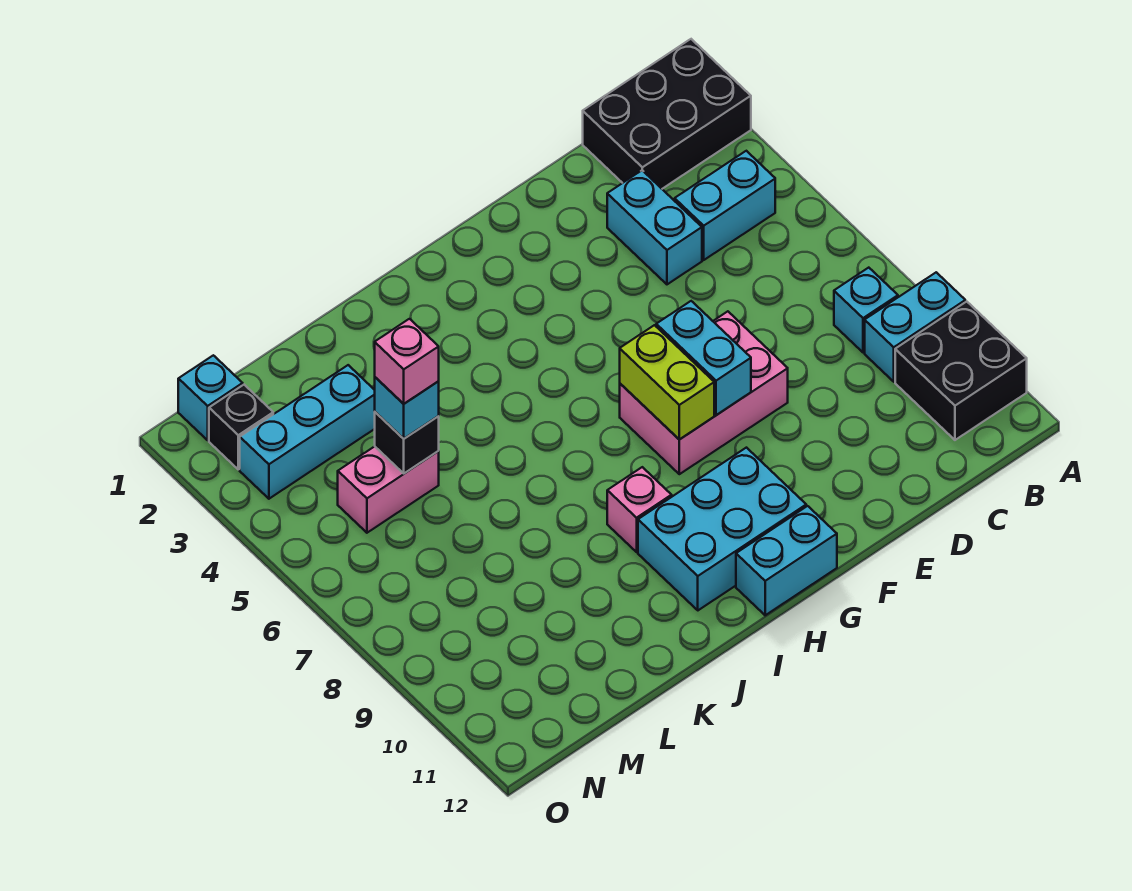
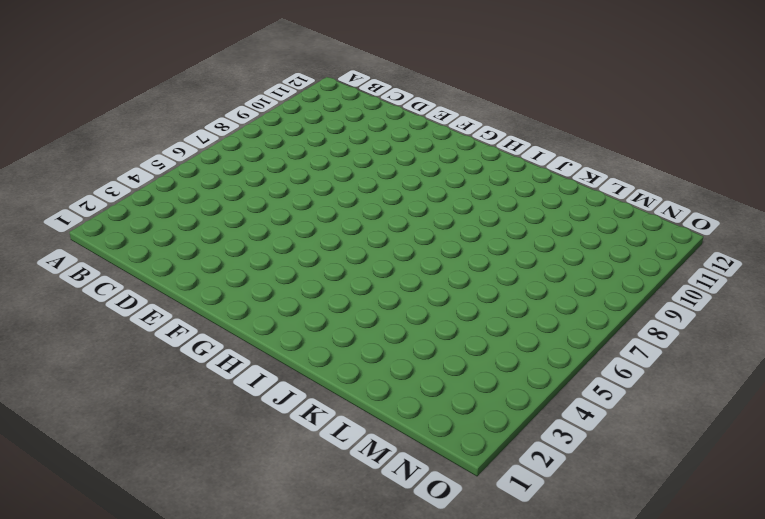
none -> black 2x3 brick [583,39,751,189]
none -> cyan 1x2 brick [865,272,965,382]
none -> black 2x2 brick [895,302,1027,440]

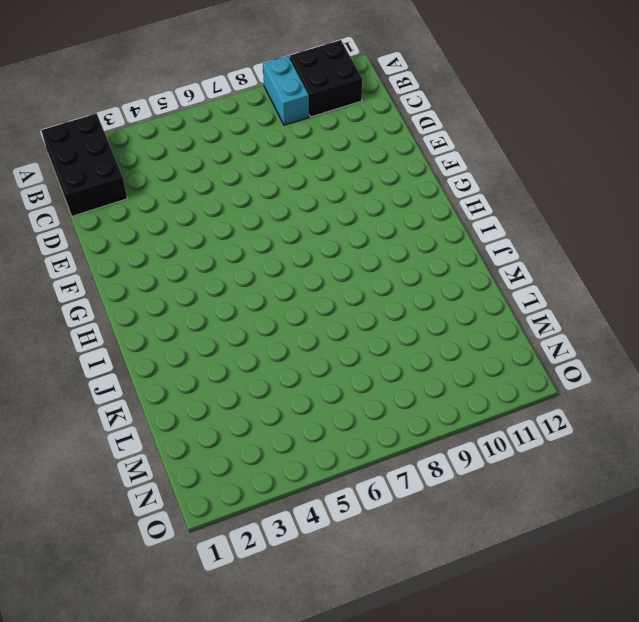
none -> cyan 1x2 brick [675,151,775,260]
none -> cyan 1x1 brick [834,268,898,353]
none -> cyan 1x2 brick [607,170,702,284]

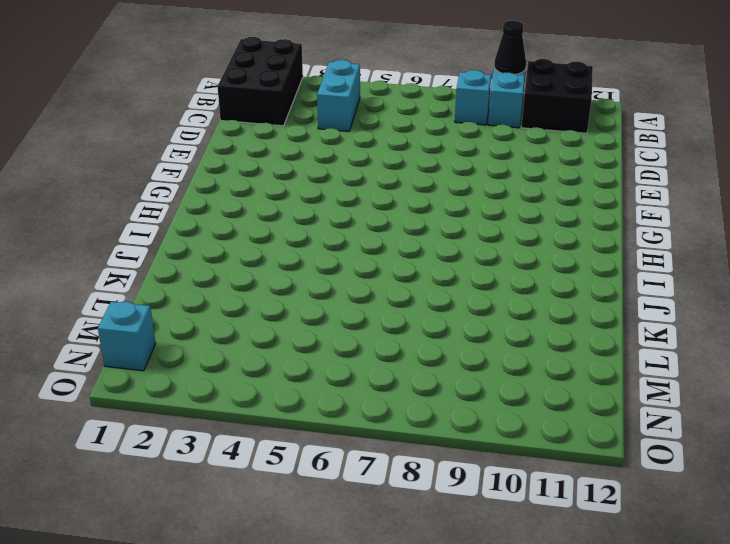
black 1x1 cone [494,21,526,74] -> none
none -> cyan 1x2 brick [607,170,702,284]
none -> pink 2x3 brick [620,311,788,474]
none -> cyan 2x3 brick [638,448,806,610]

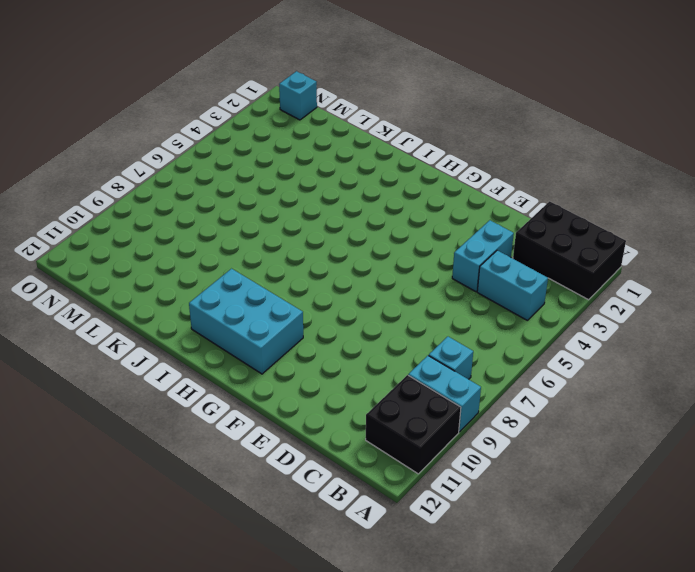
none -> pink 2x3 brick [620,311,788,474]
none -> cyan 1x2 brick [736,506,837,615]
none -> pink 1x1 brick [607,467,672,552]

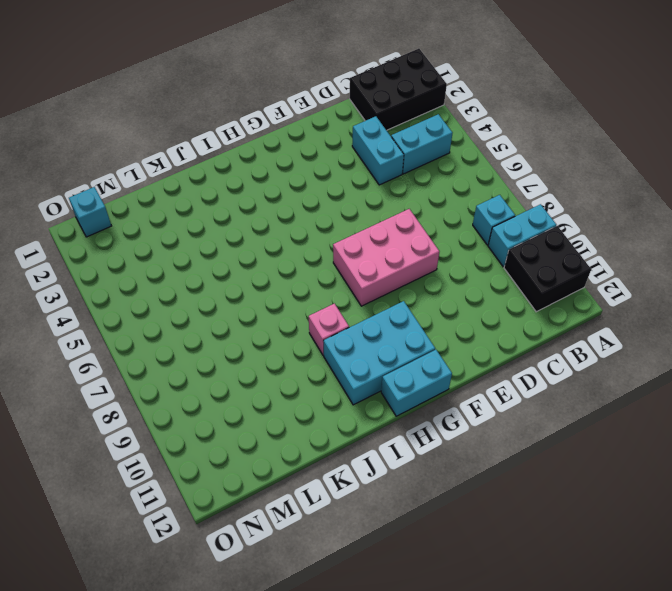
none -> cyan 1x3 brick [240,365,375,499]
none -> pink 1x2 brick [338,446,439,533]
none -> black 1x1 brick [209,385,273,469]

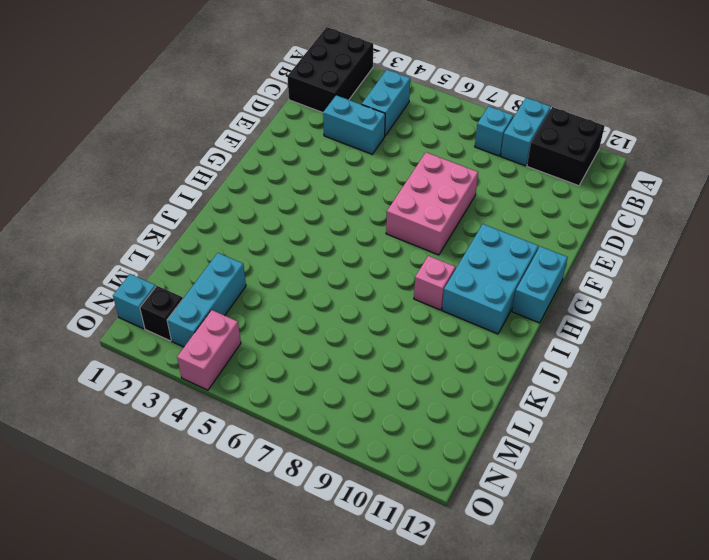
pink 1x2 brick [177,310,241,390] -> pink 1x2 brick moved to [338,446,439,533]
none -> cyan 1x2 brick [656,301,751,415]
none -> lime 1x2 brick [620,325,714,440]
none -> black 1x1 brick [375,412,439,473]

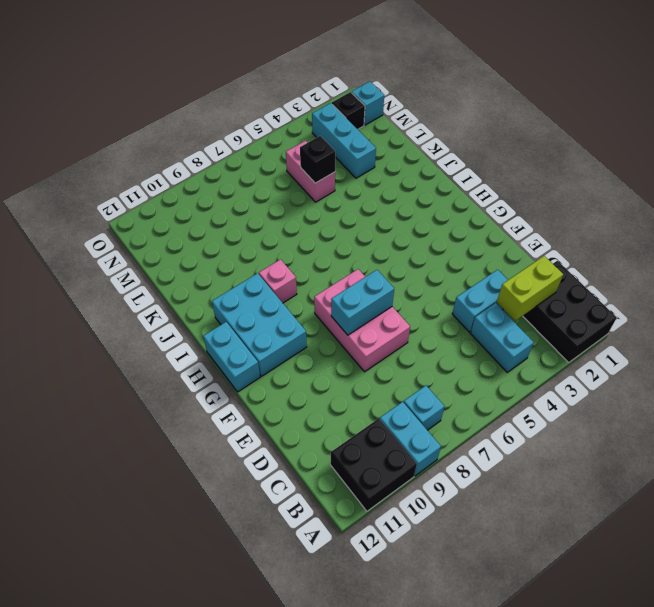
lime 1x2 brick [497,256,563,321] -> lime 1x2 brick moved to [620,325,714,440]
none -> cyan 1x1 brick [375,377,439,439]
none -> pink 1x1 brick [375,319,439,404]

